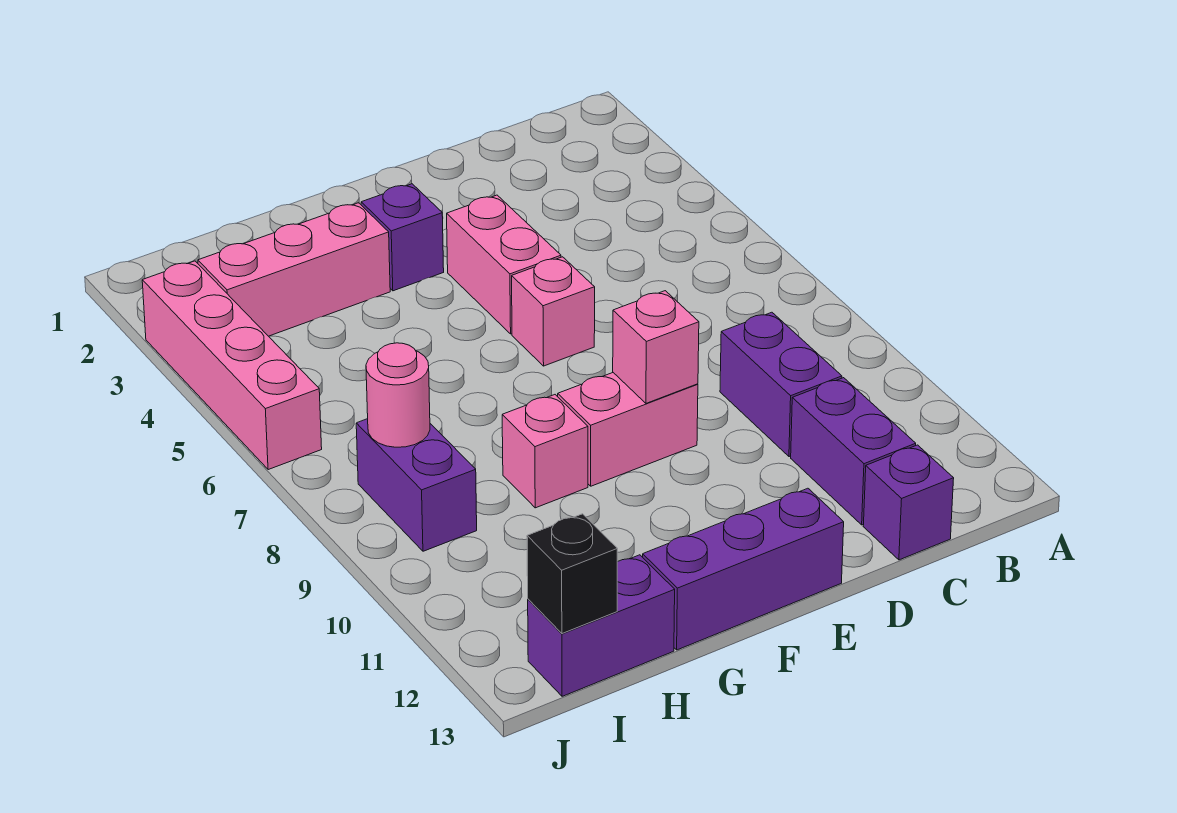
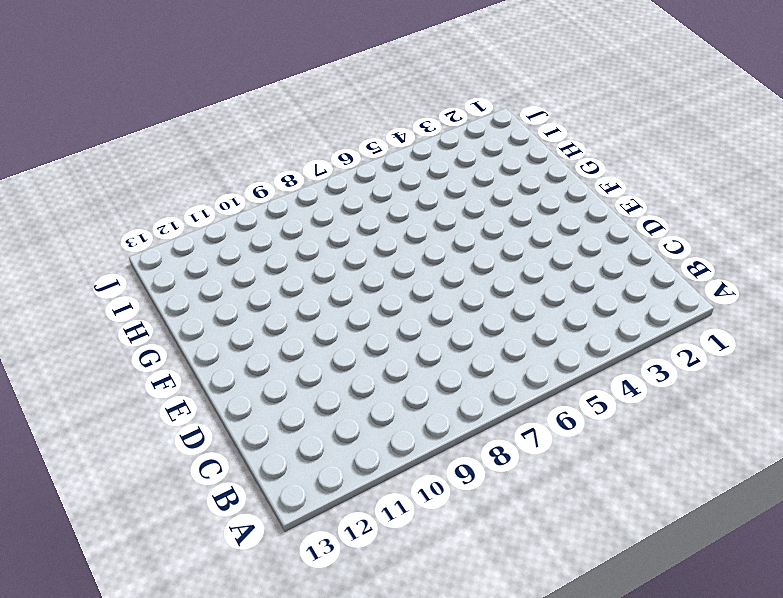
none -> purple 1x2 brick [720,312,842,457]
none -> purple 1x2 brick [791,378,916,525]
none -> purple 1x1 brick [863,445,954,560]

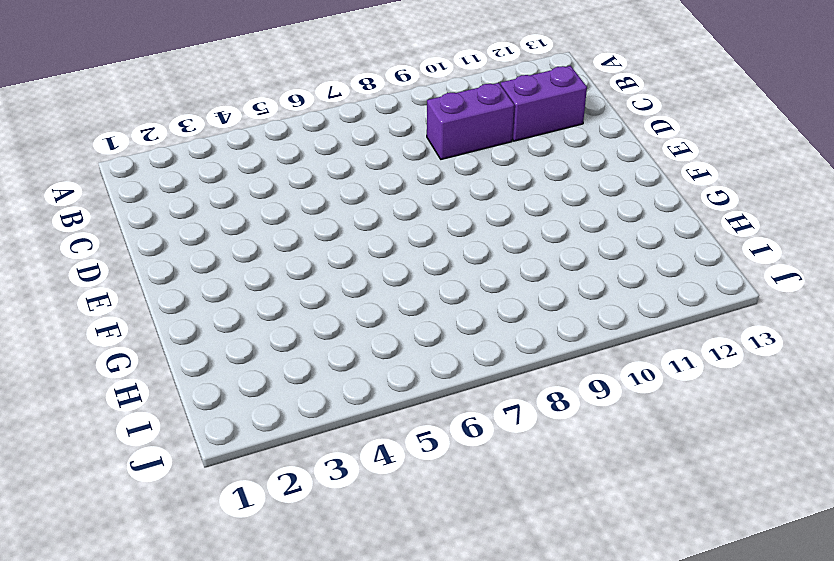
none -> purple 1x1 brick [863,445,954,560]
none -> pink 1x2 brick [447,195,561,334]
none -> pink 1x1 brick [512,257,595,366]

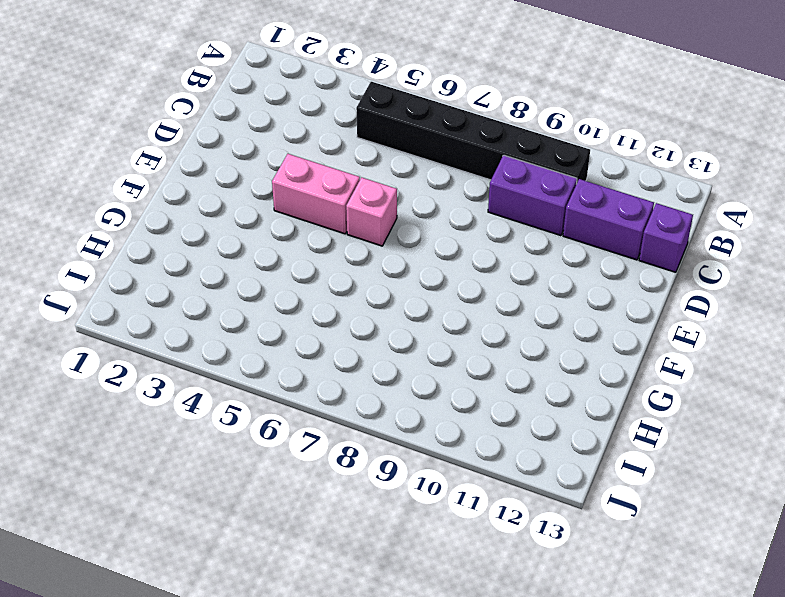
black 1x6 brick [356,82,590,182] -> none
none -> pink 1x2 brick [558,373,698,486]
none -> purple 1x3 brick [643,488,844,650]
none -> purple 1x1 brick [361,184,444,291]

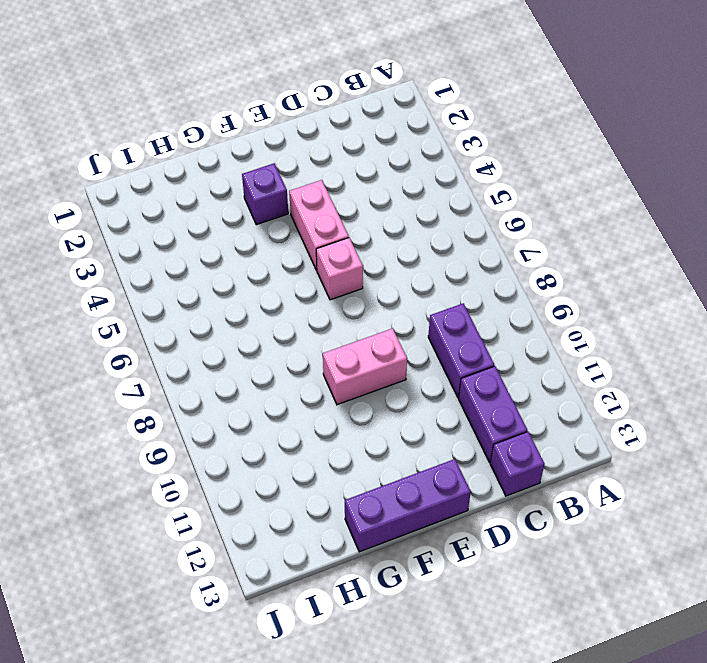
none -> pink 1x3 brick [198,203,390,336]
none -> pink 1x1 brick [502,395,588,508]
none -> purple 1x2 brick [528,555,675,696]

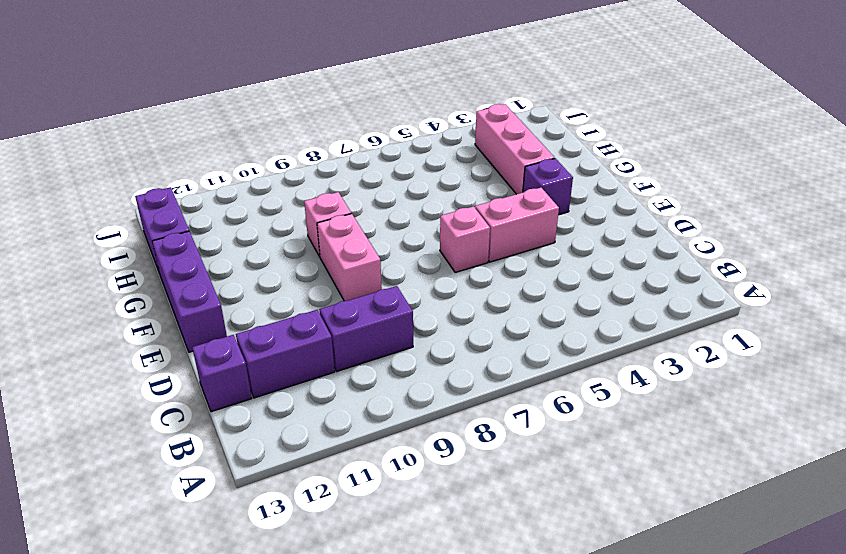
none -> purple 1x2 brick [356,419,477,551]
none -> pink 1x4 brick [142,261,322,470]
none -> pink 1x1 brick [613,291,699,403]

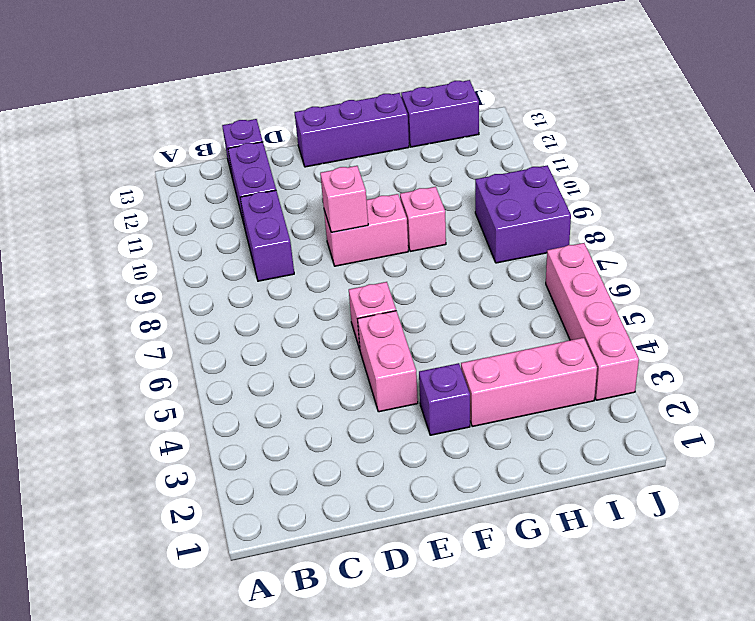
purple 2x2 brick [475,165,571,263] -> purple 1x2 brick [356,419,477,551]
none -> pink 1x1 round brick [366,343,430,447]
none -> black 1x1 brick [527,514,617,634]

